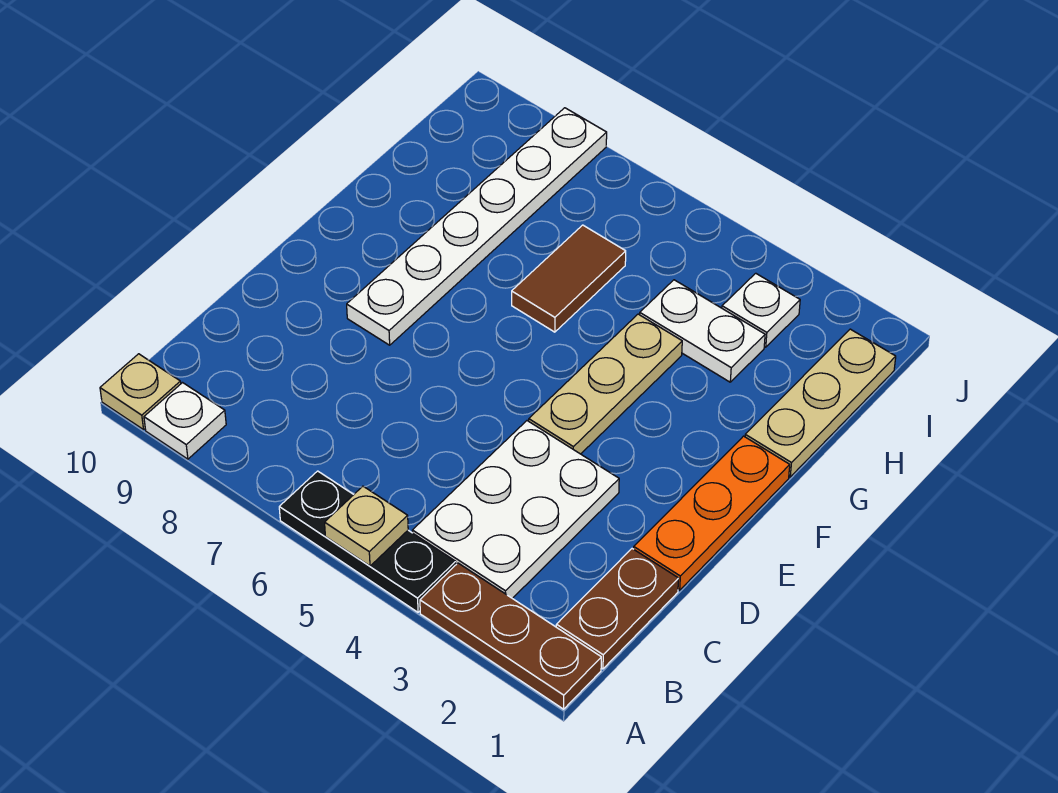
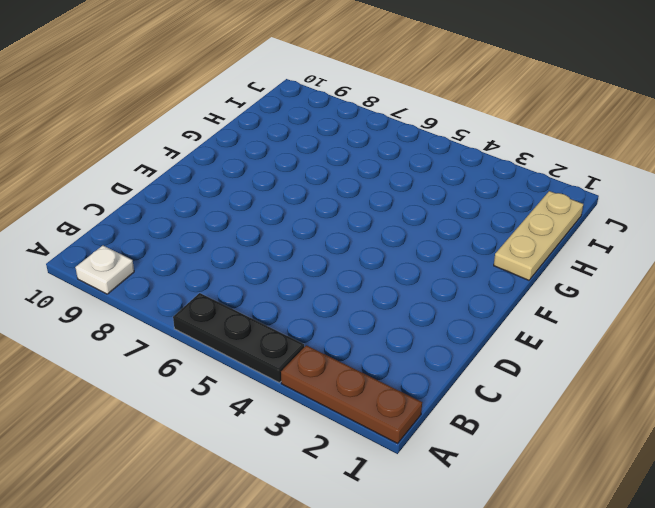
none -> tan 1x1 plate [100,354,181,430]
none -> brown 1x2 plate [556,549,679,669]
none -> white 2x3 plate [412,421,619,598]

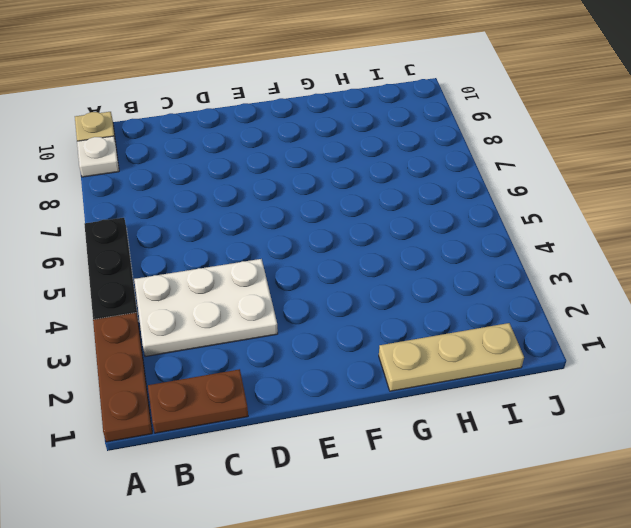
none -> orange 1x3 plate [634,436,790,590]
none -> tan 1x3 plate [529,314,682,454]
none -> white 1x6 plate [347,108,607,345]

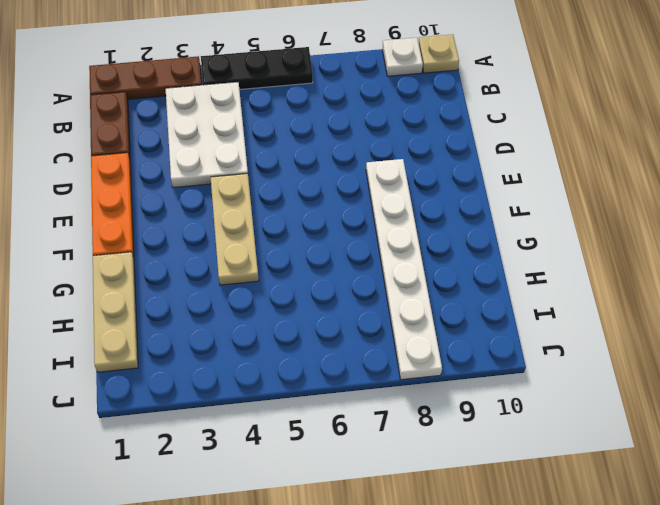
none -> brown 1x2 tile [512,225,626,332]
none -> white 1x2 plate [640,280,765,382]
none -> white 1x1 plate [722,273,800,347]

